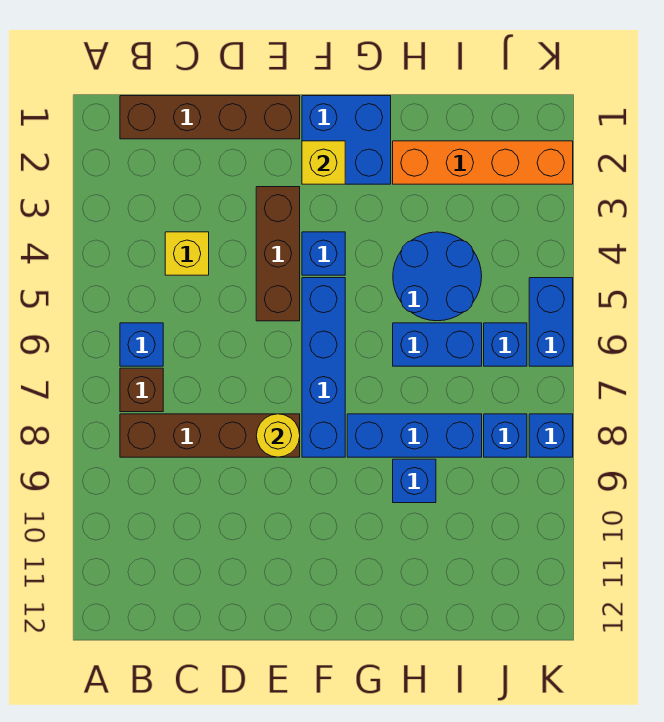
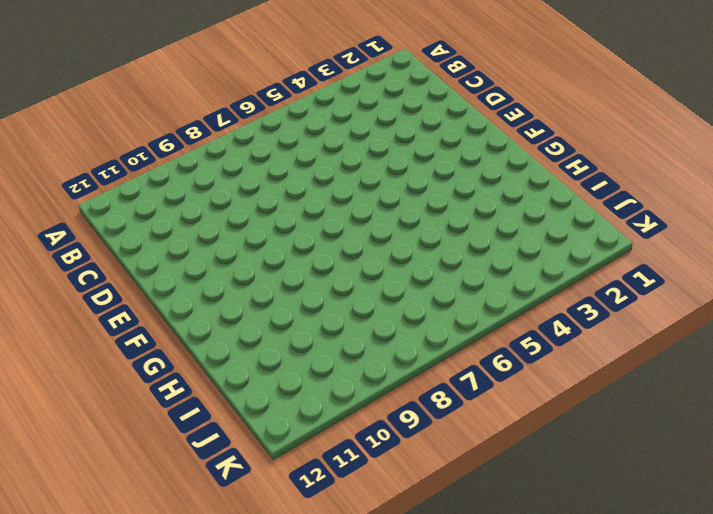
none -> brown 1x4 brick [120,96,300,139]
none -> blue 1x1 brick [120,323,163,366]
none -> brown 1x1 brick [120,368,163,412]

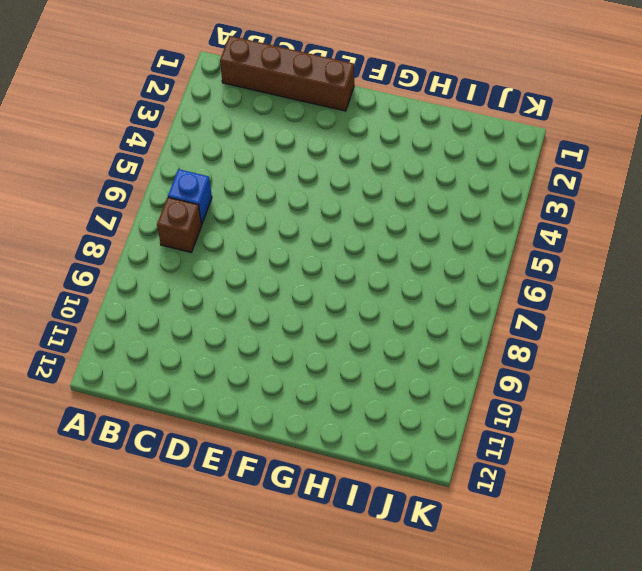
none -> brown 1x4 brick [120,414,300,457]
none -> yellow 1x1 brick [165,232,209,275]
none -> brown 1x3 brick [256,187,300,321]

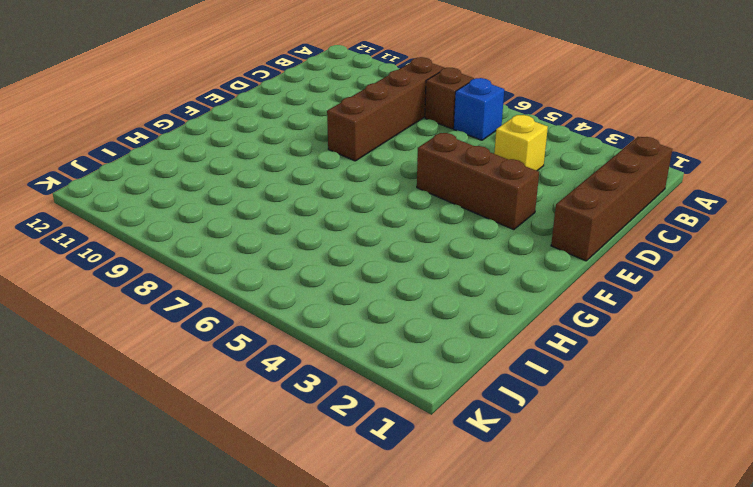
none -> blue 2x2 brick [302,96,391,184]
none -> blue 1x1 brick [302,232,345,275]
none -> blue 1x4 brick [302,278,345,457]

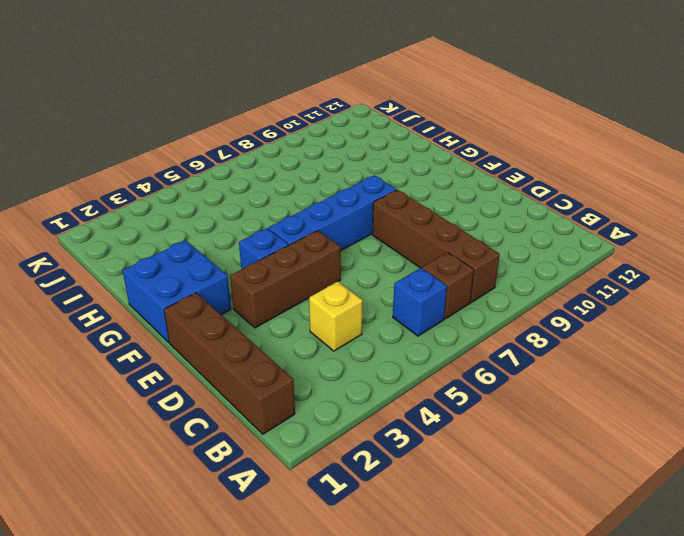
none -> blue 1x3 brick [347,414,482,457]
none -> orange 1x4 brick [393,141,573,184]
none -> blue 2x2 round brick [393,232,482,321]

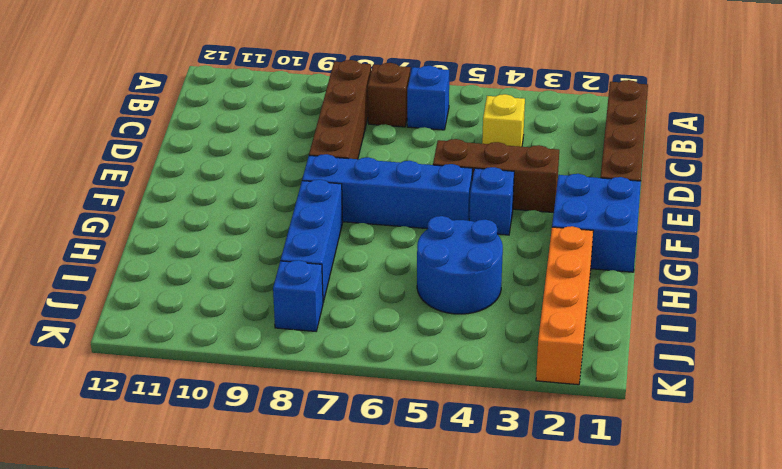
none -> blue 1x2 brick [393,323,482,366]
none -> blue 1x1 brick [393,459,436,503]
none -> blue 1x1 brick [484,323,527,366]

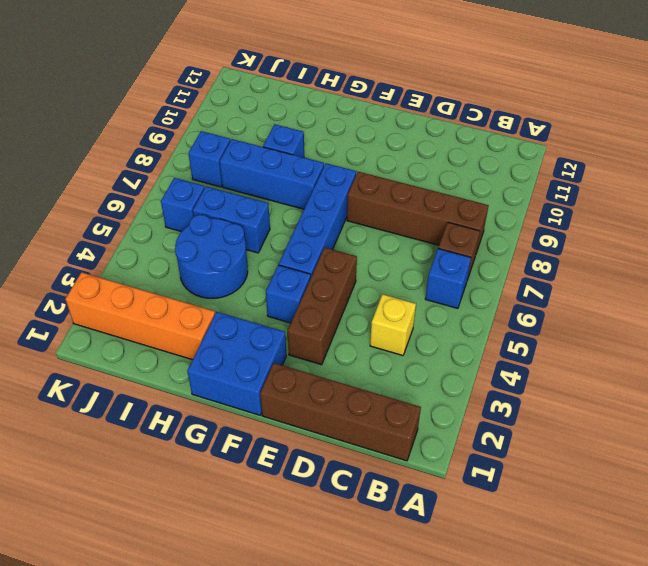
none -> blue 1x2 brick [529,278,573,366]
none -> blue 1x1 brick [529,414,573,457]
none -> yellow 1x1 round brick [256,414,300,457]

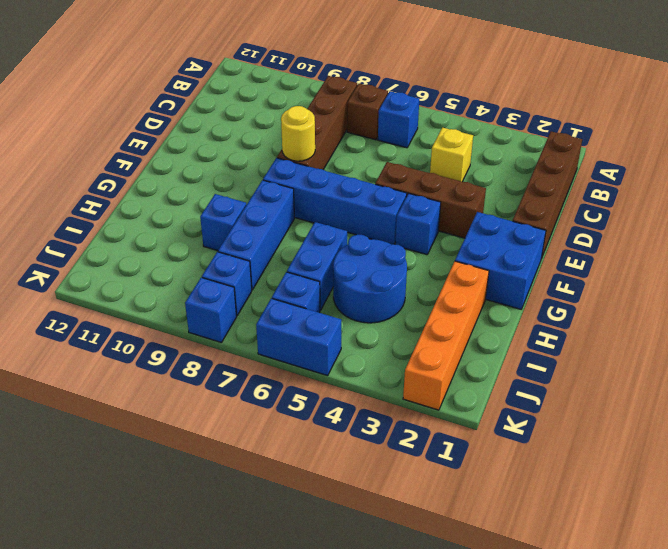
none -> yellow 1x1 brick [302,141,345,184]

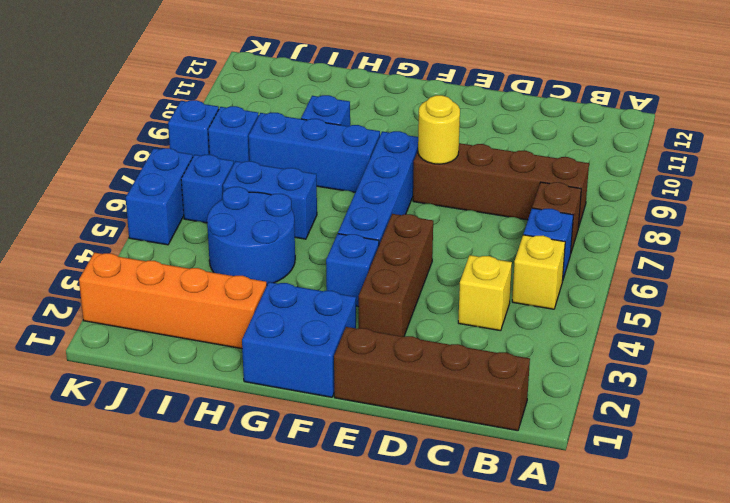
yellow 1x1 brick [512,235,565,309] -> yellow 1x1 brick moved to [302,141,345,184]

